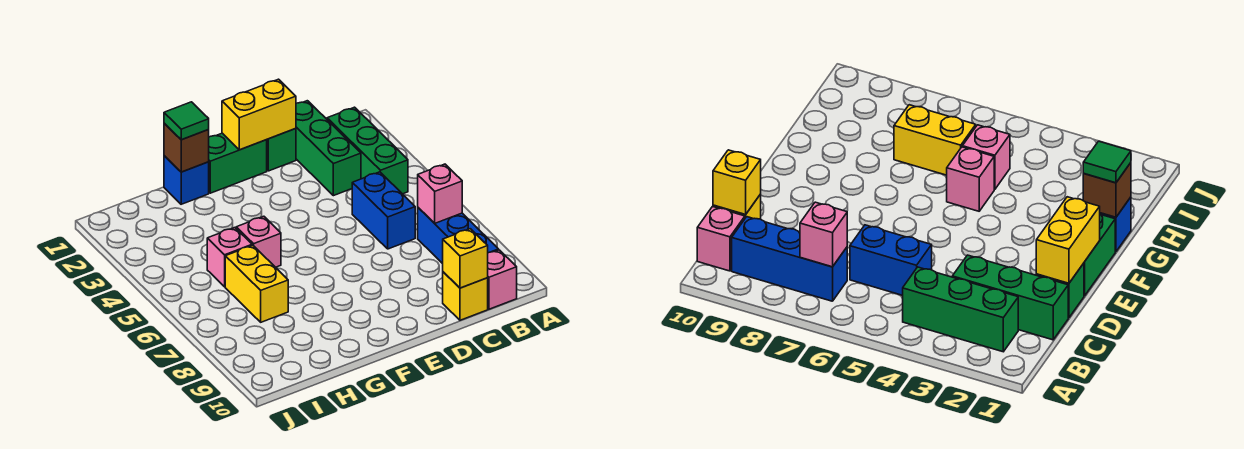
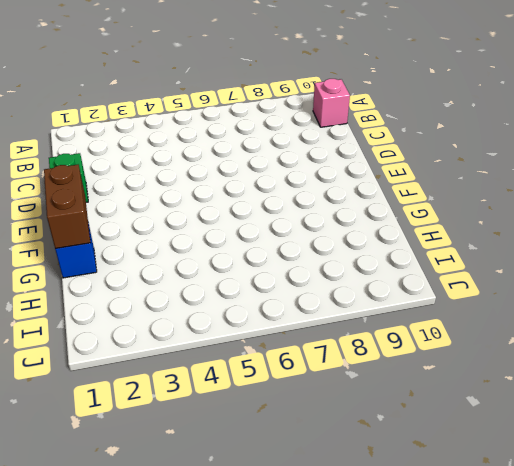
brown 1x2 brick [44,165,90,249] -> brown 1x1 brick [164,123,209,172]
none -> green 1x3 brick [327,107,408,194]
none -> blue 1x3 brick [418,208,499,264]
none -> green 1x3 brick [296,101,361,196]

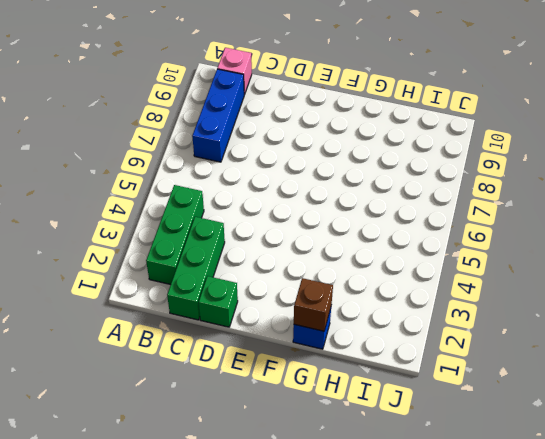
none -> blue 1x2 brick [352,172,415,249]
none -> yellow 1x1 brick [443,272,488,320]
none -> green 1x2 brick [209,133,267,193]

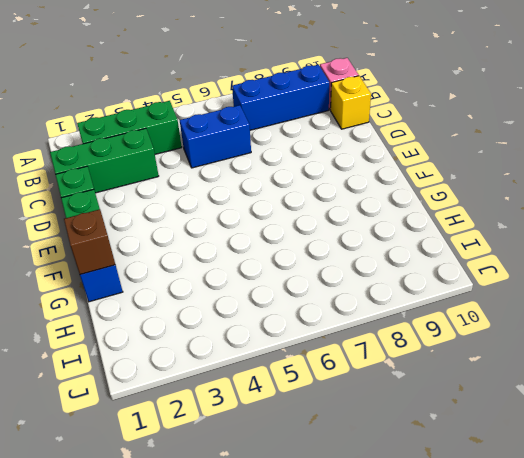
none -> pink 1x1 brick [236,216,281,267]
none -> pink 1x1 brick [207,228,252,287]
none -> yellow 1x2 brick [225,245,288,322]

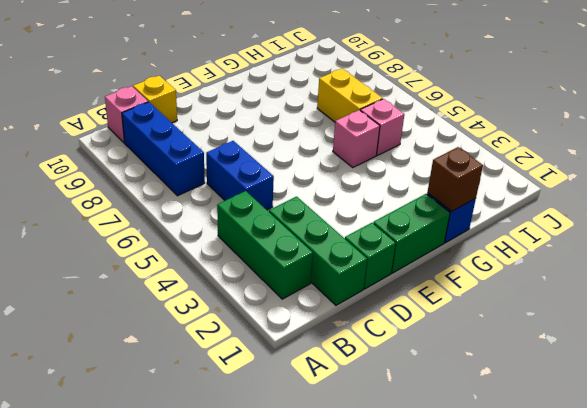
none -> pink 1x1 brick [418,164,462,223]
none -> yellow 1x1 brick [443,229,488,288]
none -> yellow 1x2 brick [222,79,296,150]

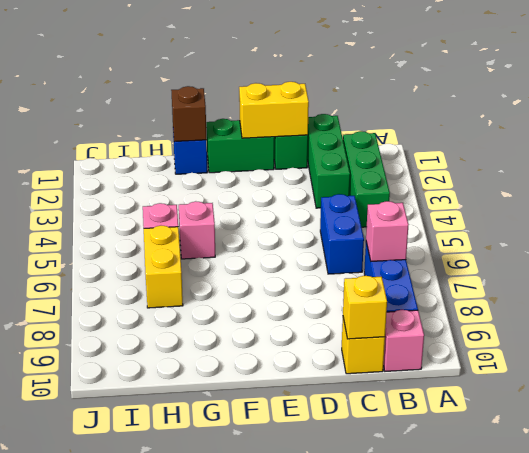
none -> green 1x1 tile [164,102,209,140]

